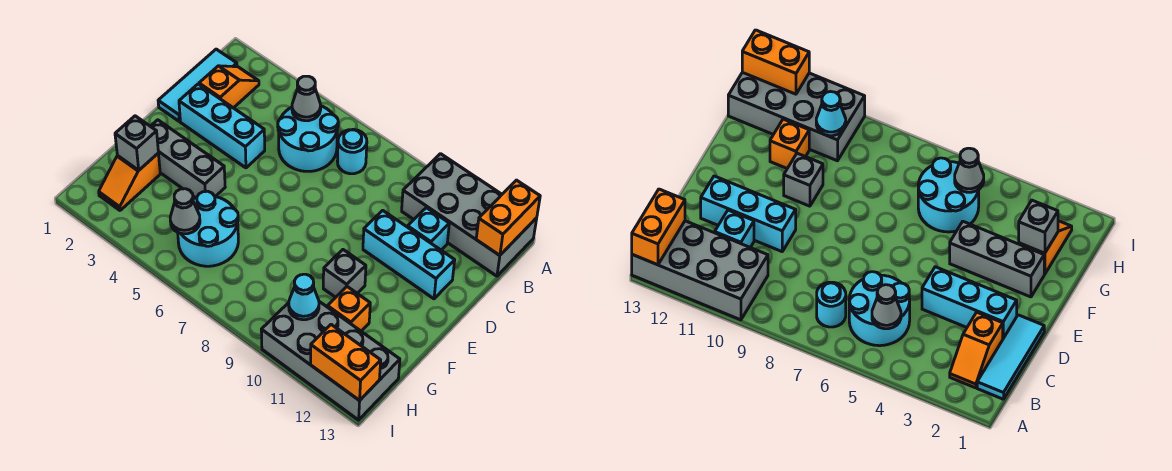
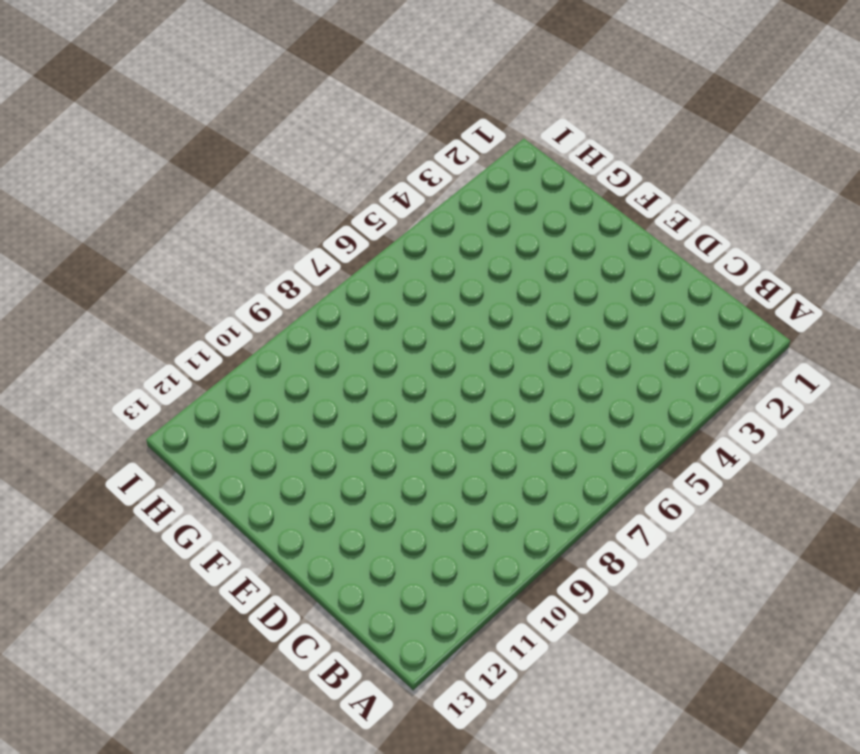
none -> grey 2x4 brick [402,154,537,276]
none -> cyan 1x3 tile [158,49,237,121]
none -> orange 1x2 slope [199,66,259,108]

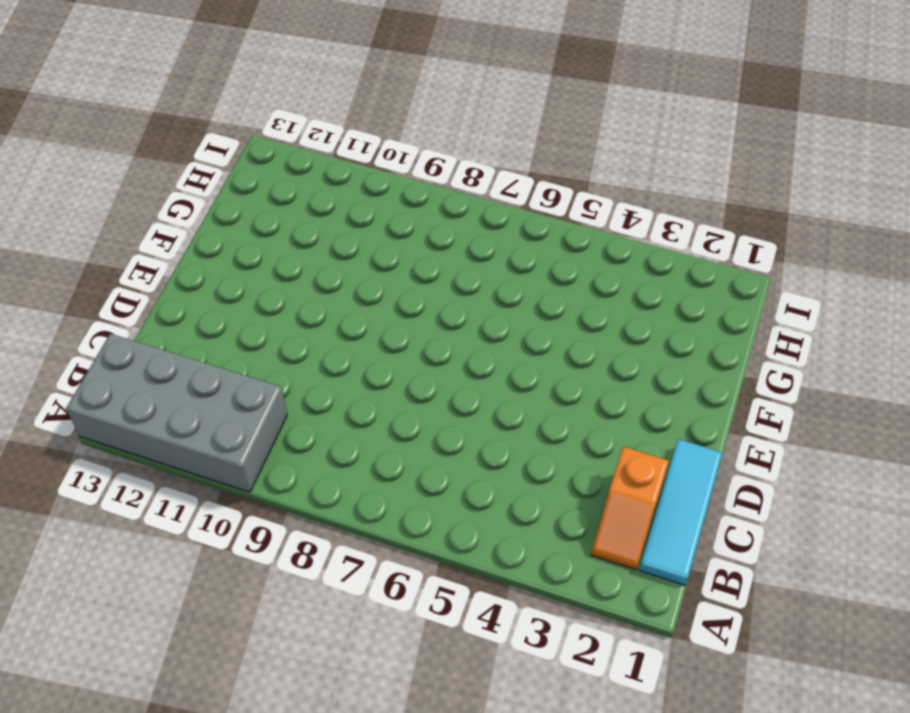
none -> cyan 2x2 round brick [278,106,338,171]
none -> cyan 1x1 round brick [337,129,367,174]
none -> cyan 1x1 brick [408,208,449,250]

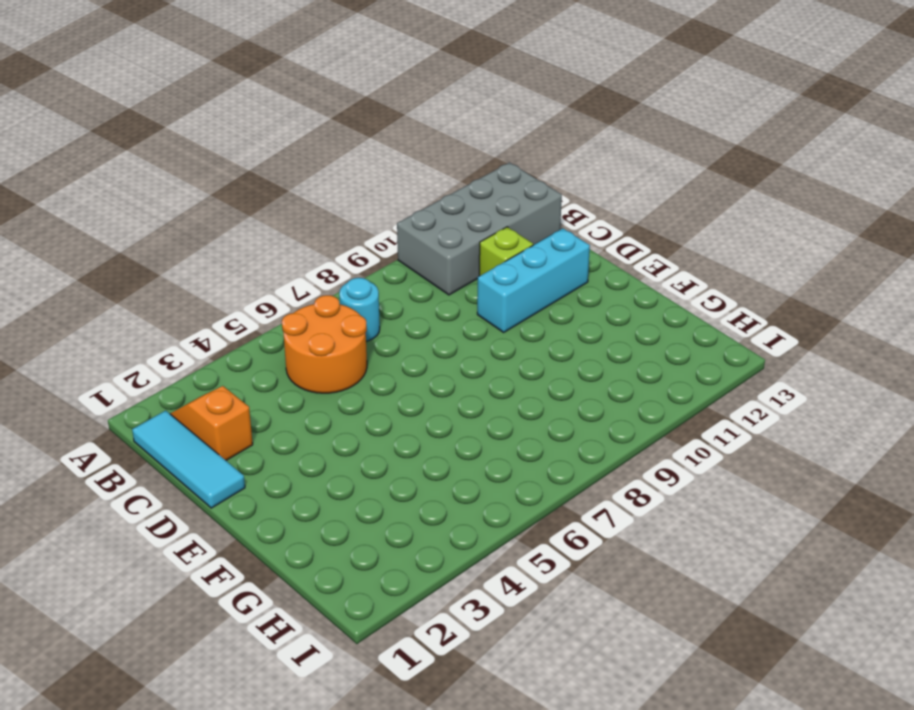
orange 2x2 round brick [282,295,367,393] -> cyan 2x2 round brick [278,106,338,171]
lime 1x1 brick [479,227,533,276] -> cyan 1x1 brick [408,208,449,250]
none -> cyan 1x3 brick [179,84,265,168]
none -> grey 1x3 brick [150,120,225,198]
none -> grey 1x1 brick [323,250,366,297]

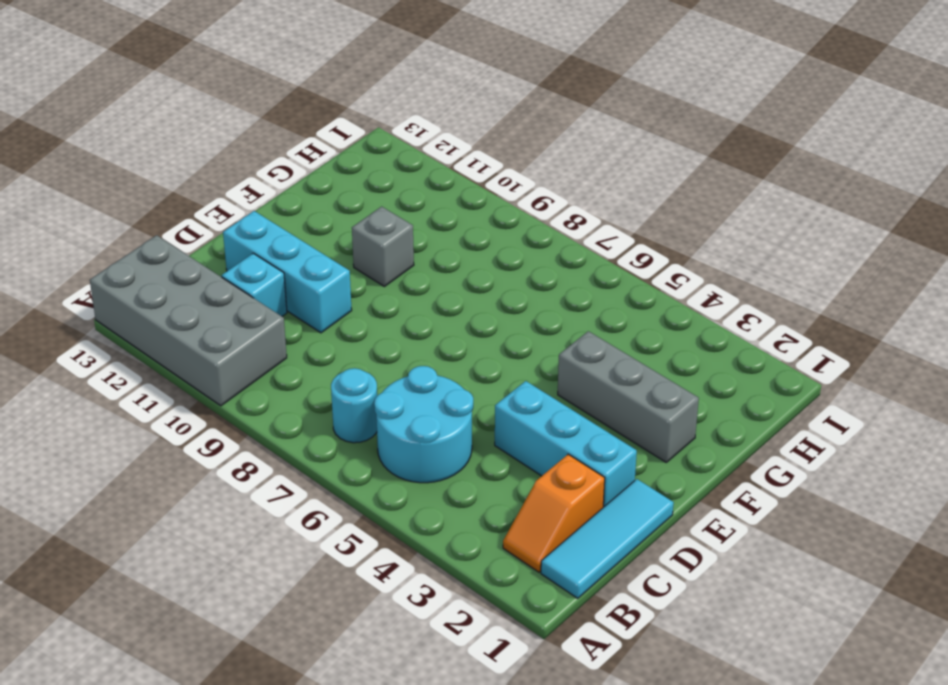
none -> orange 1x2 slope [99,153,160,210]
none -> cyan 2x2 round brick [178,191,238,266]
none -> orange 1x1 brick [327,287,370,331]

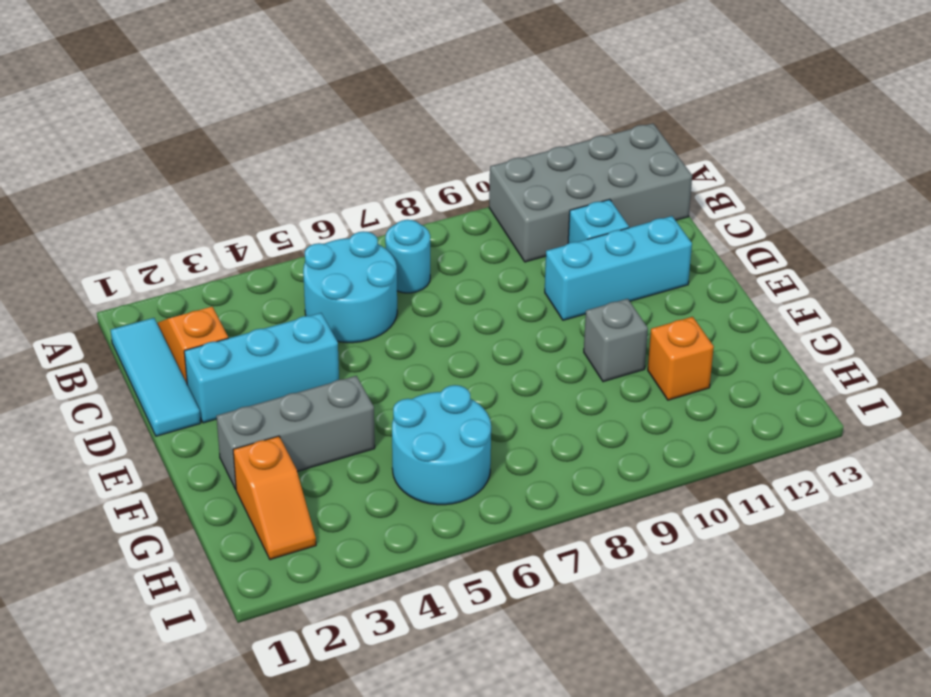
none -> grey 2x4 brick [261,302,400,420]
none -> orange 1x2 brick [476,180,540,255]
none -> grey 1x1 cone [292,76,321,121]

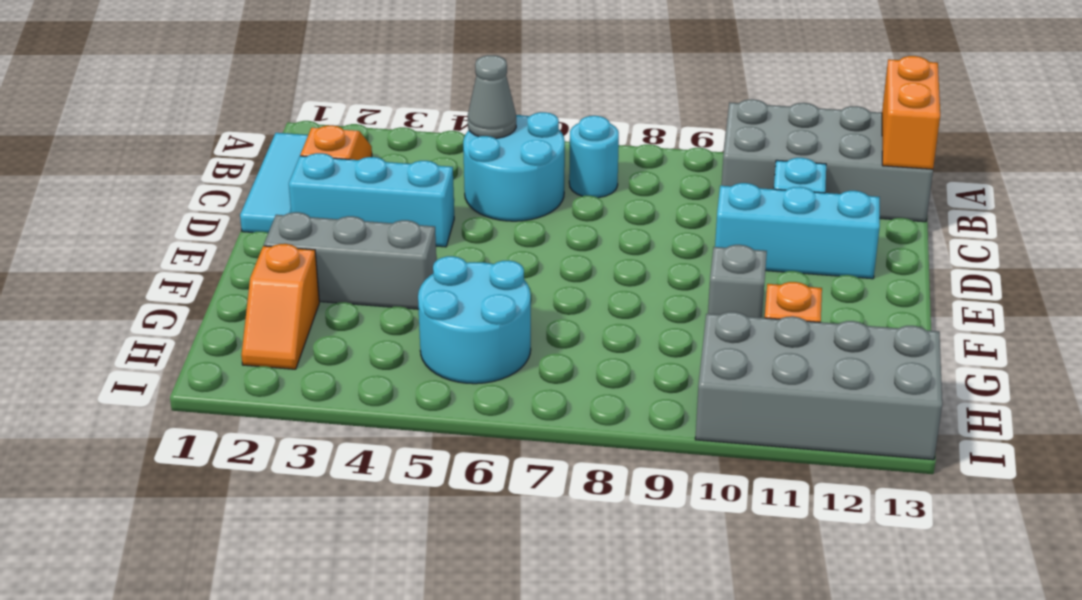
none -> grey 1x1 brick [115,116,158,170]
none -> grey 1x1 cone [170,189,200,234]
none -> cyan 1x1 cone [289,274,319,320]

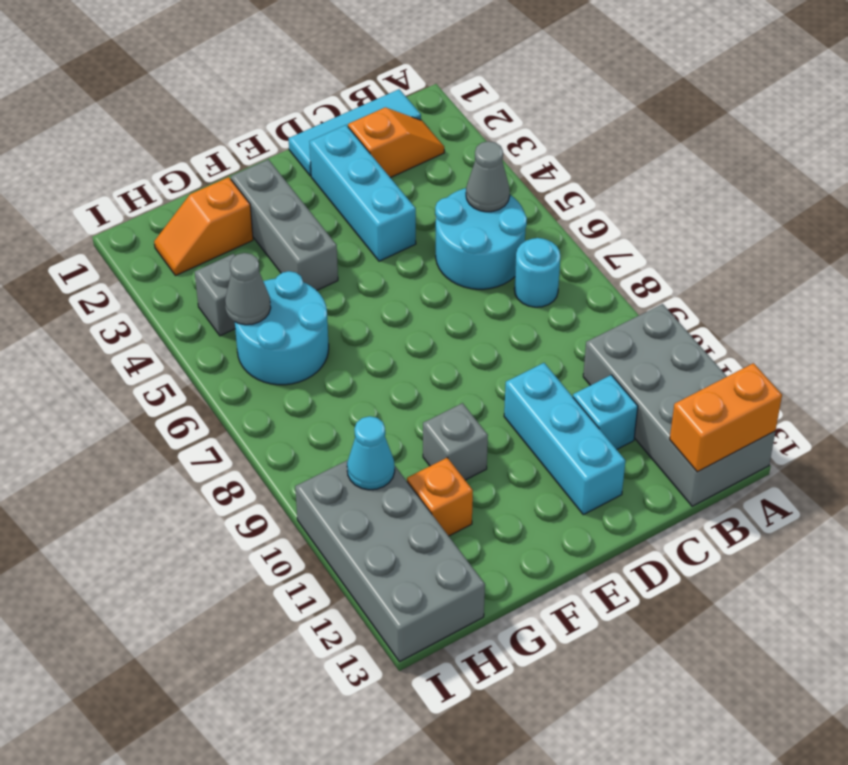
grey 1x1 brick [195,254,235,336] -> grey 1x1 brick moved to [115,116,158,170]
none -> orange 1x2 brick [311,325,381,401]

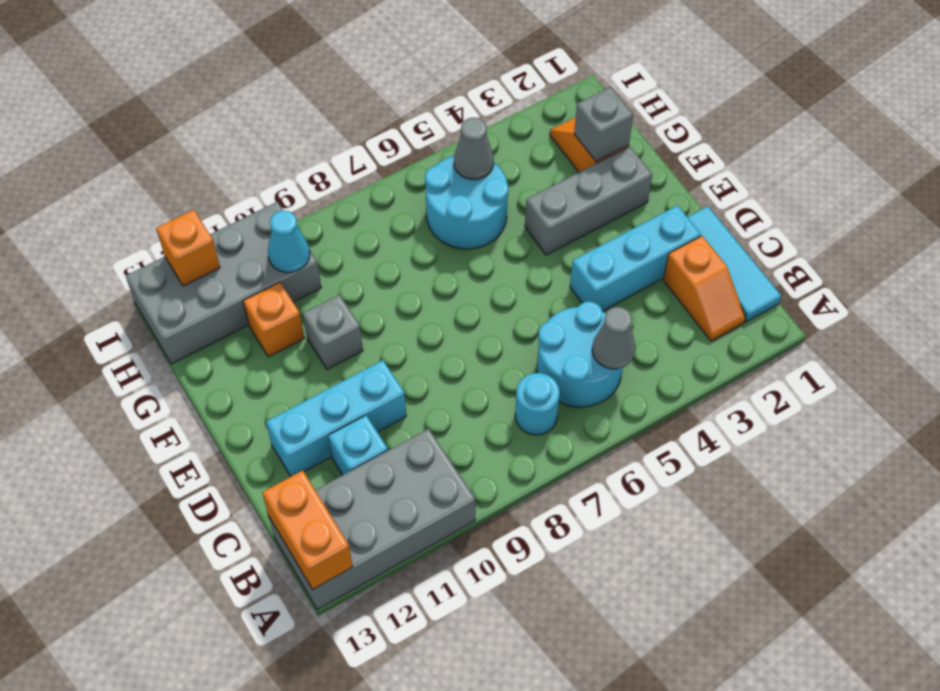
orange 1x1 brick [156,210,220,286] -> orange 1x2 brick [311,325,381,401]

